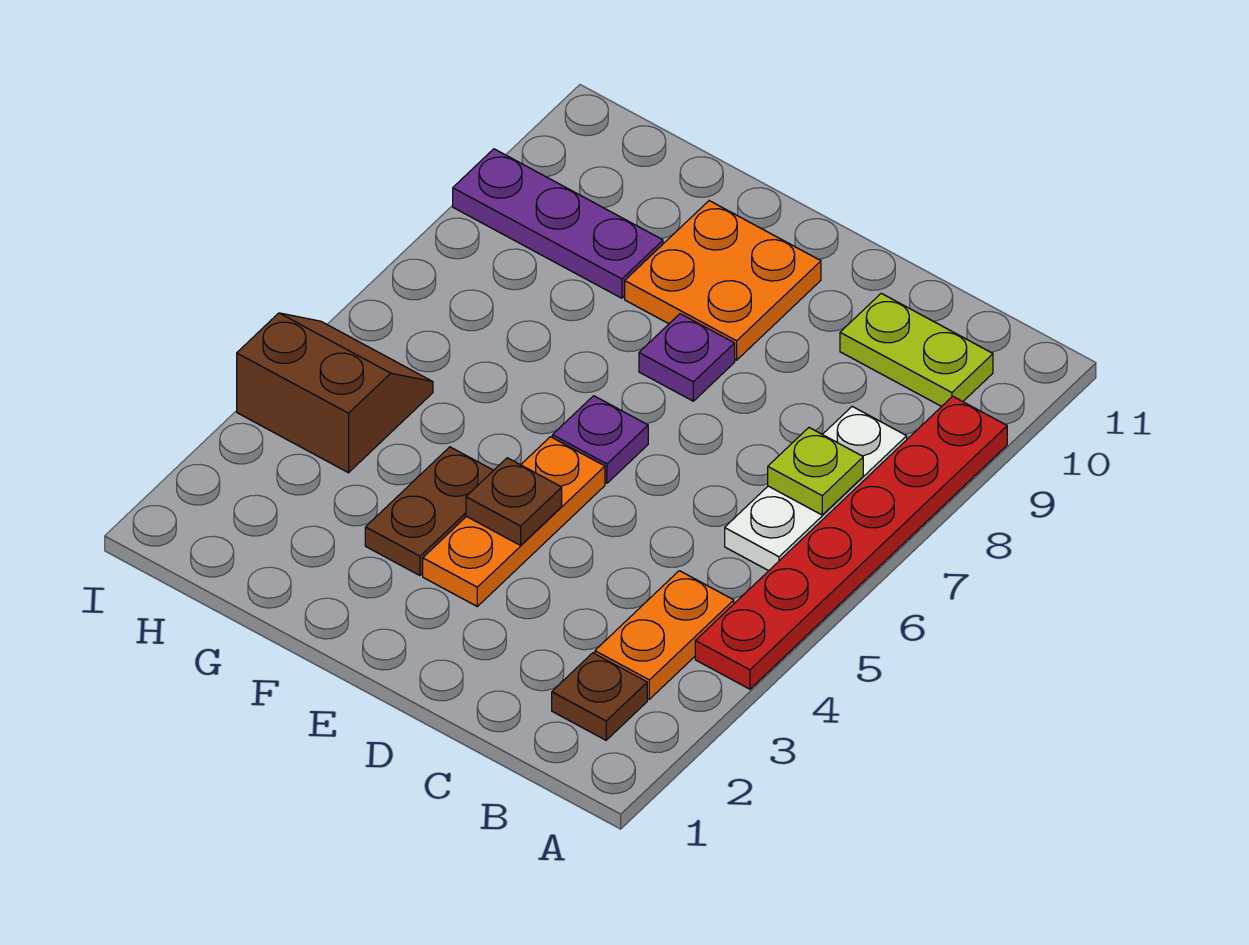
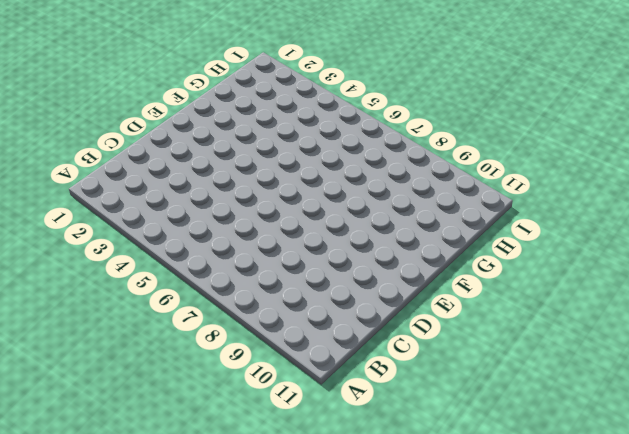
none -> red 1x6 plate [695,396,1007,689]
none -> brown 1x1 plate [552,653,647,740]
none -> orange 1x2 plate [595,571,734,699]

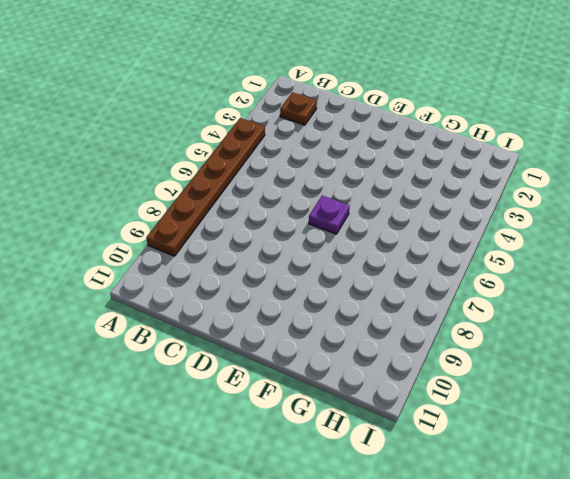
brown 1x6 plate [146,118,265,256] -> red 1x6 plate [695,396,1007,689]
none -> orange 1x2 plate [595,571,734,699]
none -> white 1x3 plate [725,407,907,571]
none -> lime 1x2 plate [840,293,993,407]

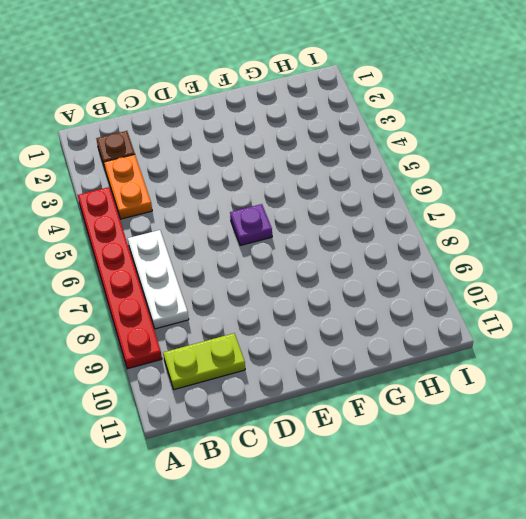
none -> orange 1x3 plate [423,437,605,606]
none -> purple 1x1 plate [639,314,735,401]
none -> orange 2x2 plate [625,201,821,360]

